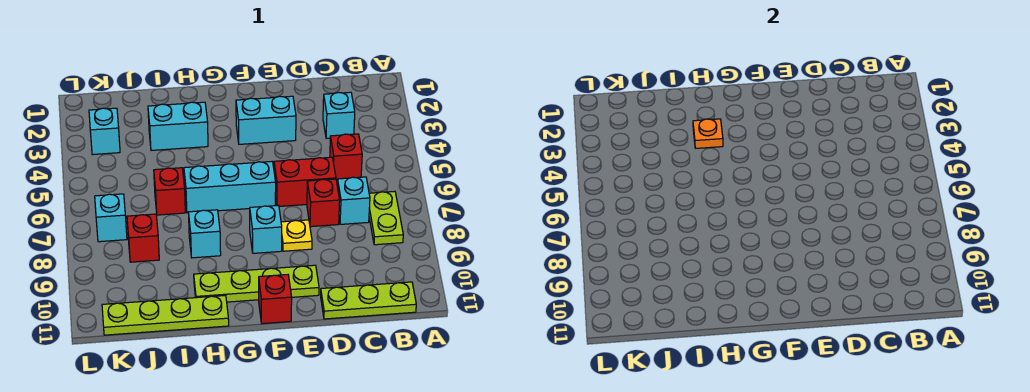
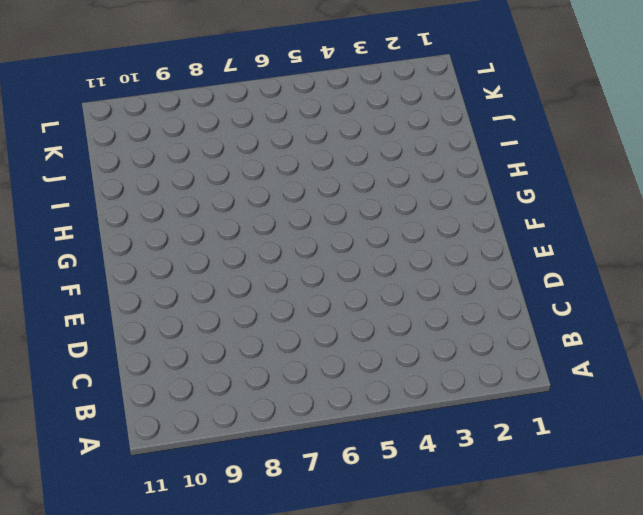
none -> lime 1x2 plate [369,191,403,245]
none -> lime 1x3 plate [321,282,416,319]
none -> cyan 1x1 brick [323,92,355,138]

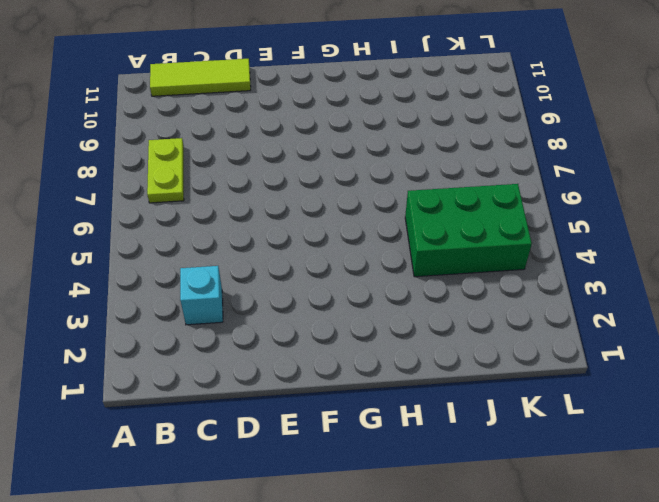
lime 1x3 tile [150,59,251,96] -> lime 1x3 plate [321,282,416,319]
green 2x3 brick [405,184,532,277] -> none
none -> red 1x1 brick [330,134,362,181]
none -> cyan 1x1 brick [337,177,370,224]
none -> red 1x2 brick [274,157,336,206]

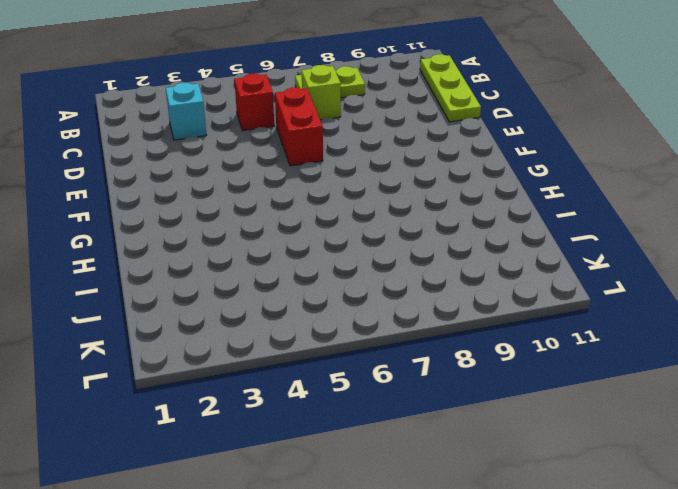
lime 1x1 brick [302,65,341,120] -> cyan 1x1 brick [337,177,370,224]
none -> red 1x1 brick [307,179,340,227]
none -> cyan 1x2 brick [236,96,296,144]
none -> yellow 1x1 plate [281,220,312,251]

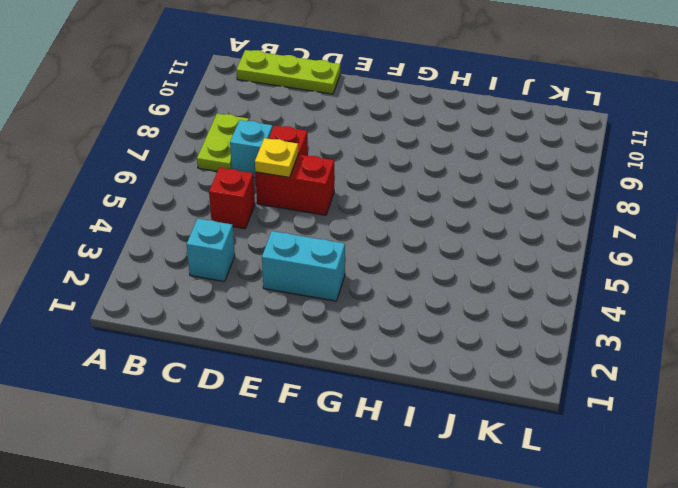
yellow 1x1 plate [255,138,298,177] -> yellow 1x1 plate moved to [281,220,312,251]
none -> lime 1x4 plate [194,265,319,302]
none -> cyan 1x3 brick [184,162,276,213]
none -> cyan 1x1 brick [250,205,282,253]

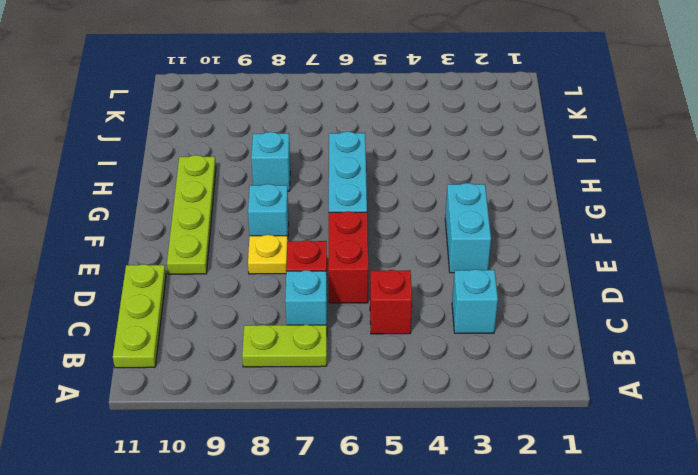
none -> red 1x1 brick [259,275,292,324]
none -> cyan 1x2 brick [148,102,208,150]
none -> lime 1x4 plate [102,295,229,335]

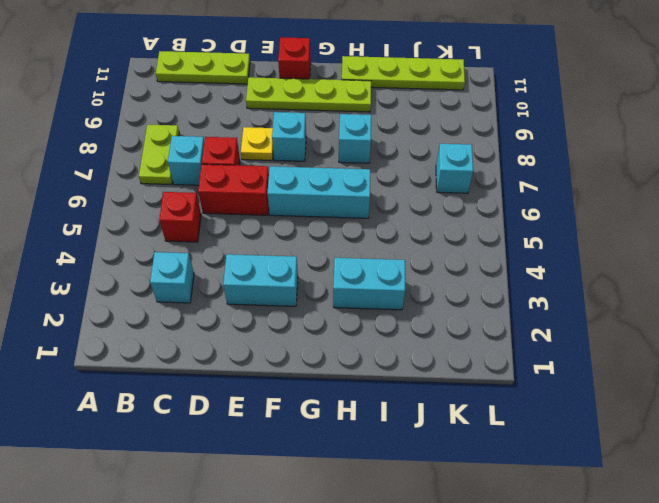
none -> red 1x1 brick [154,168,185,215]
none -> red 1x1 brick [127,214,159,262]
none -> cyan 1x1 brick [89,108,120,155]

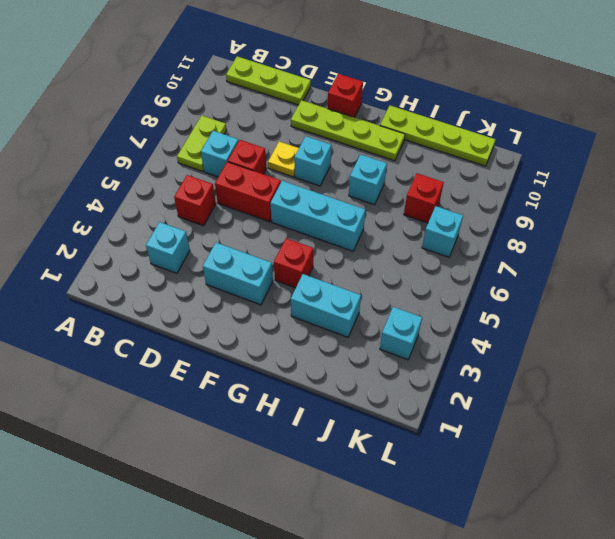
red 1x1 brick [274,238,313,288] -> red 1x1 brick moved to [154,168,185,215]
none -> orange 1x1 plate [693,119,723,148]

